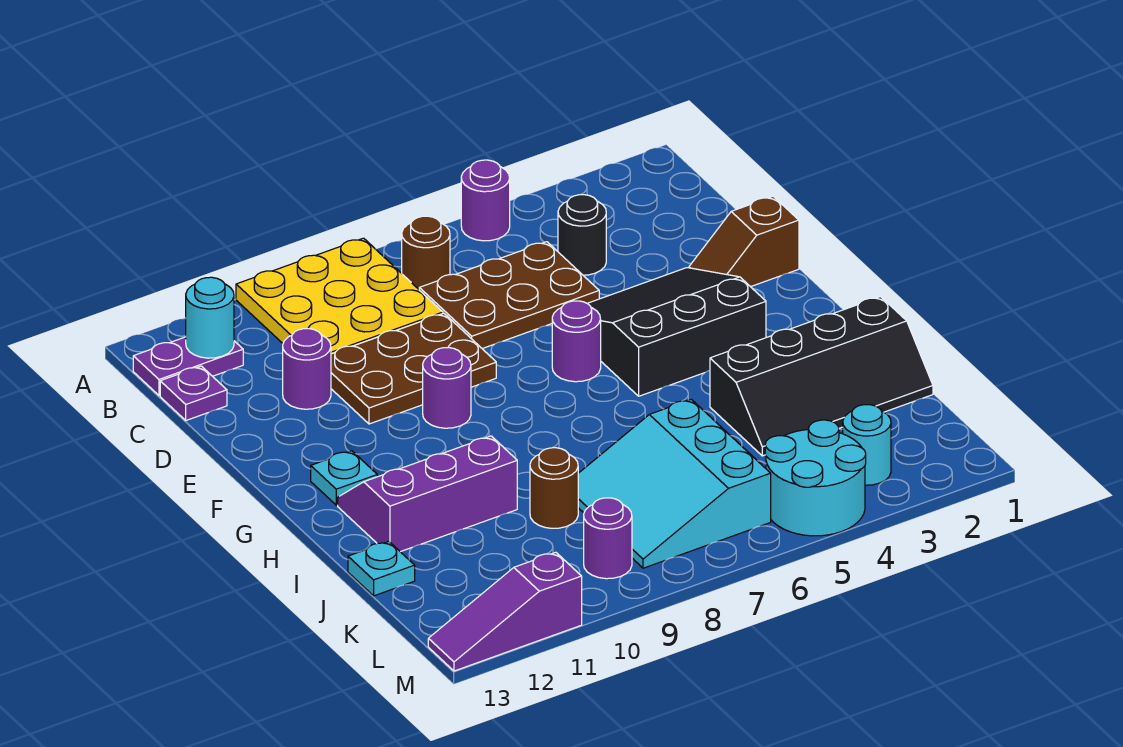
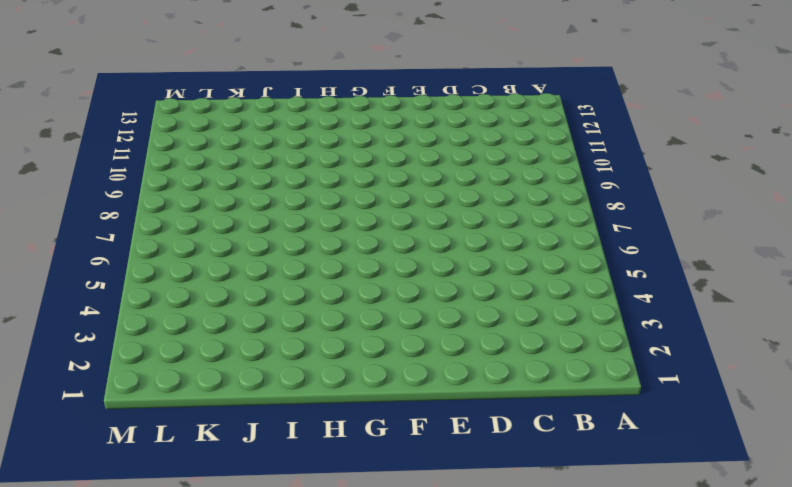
none -> purple 1x1 round brick [461,160,510,241]
none -> yellow 3x3 plate [236,238,443,354]
none -> brown 1x1 round brick [402,216,450,289]

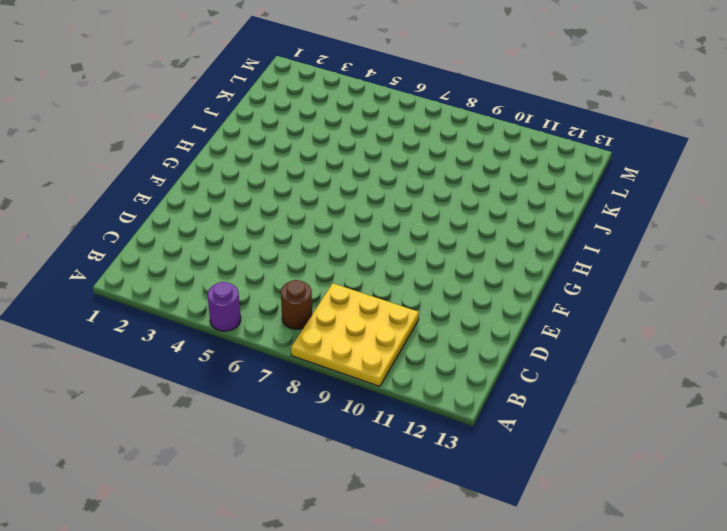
none -> purple 1x2 plate [133,337,243,395]
none -> black 1x1 round brick [558,195,606,275]
none -> brown 2x3 plate [419,242,599,349]

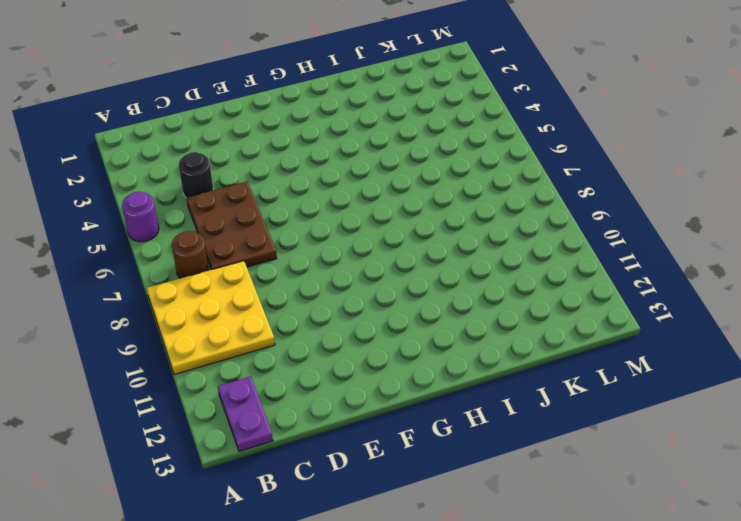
none -> purple 1x1 plate [160,366,227,420]
none -> brown 2x3 plate [331,313,496,424]
none -> purple 1x1 round brick [283,329,331,409]

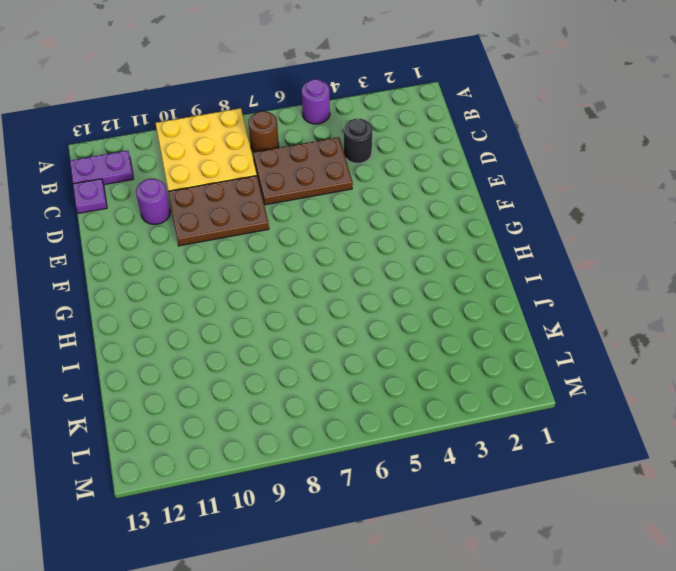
none -> brown 1x2 slope [689,196,799,287]
none -> black 3x3 slope [587,268,766,396]
none -> purple 1x1 round brick [552,301,601,382]

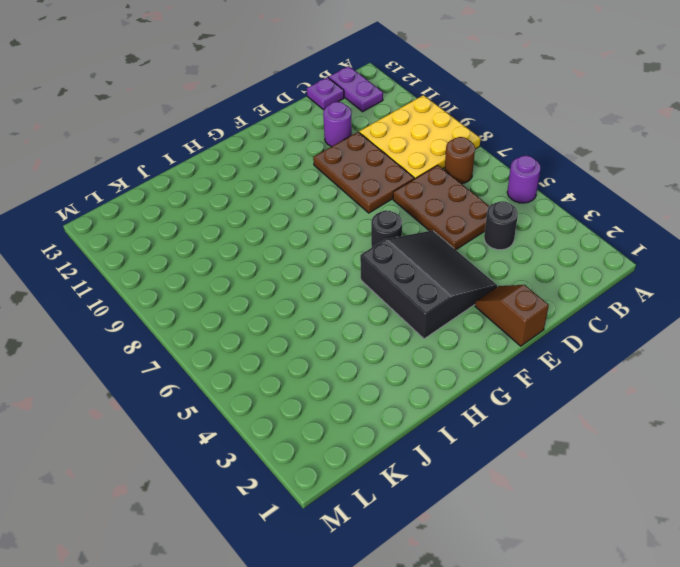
black 1x1 round brick [371,210,402,247] -> purple 1x1 round brick [552,301,601,382]
none -> purple 1x1 round brick [423,348,471,428]
none -> cyan 1x1 plate [311,451,377,505]
none -> purple 2x3 slope [338,436,517,552]

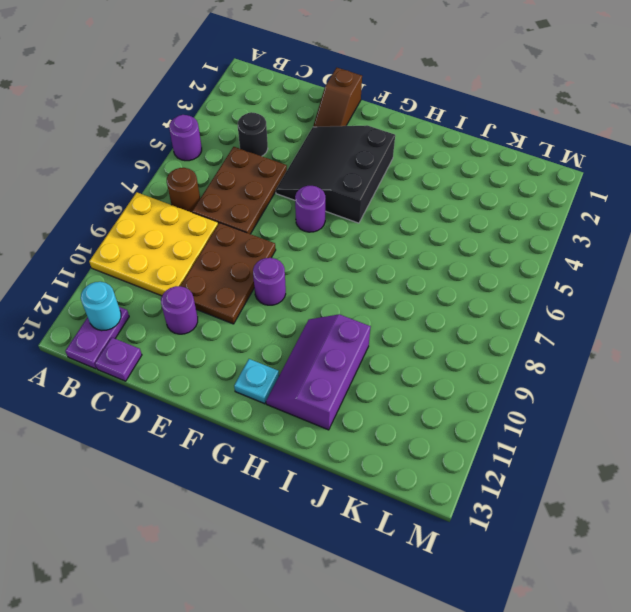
none -> black 2x4 slope [710,297,933,456]
none -> cyan 3x3 slope [578,399,771,568]
none -> brown 1x1 round brick [530,448,578,528]

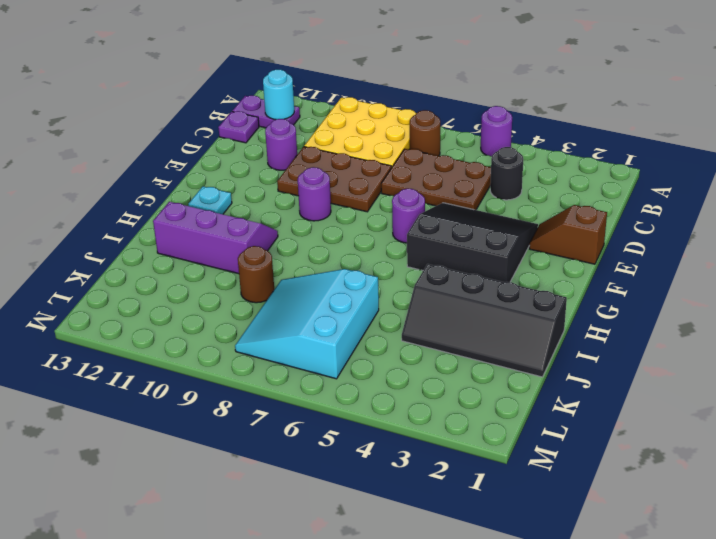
none -> cyan 1x1 plate [348,542,415,596]
none -> cyan 1x1 round brick [843,405,891,485]
none -> cyan 2x2 round brick [765,420,866,536]

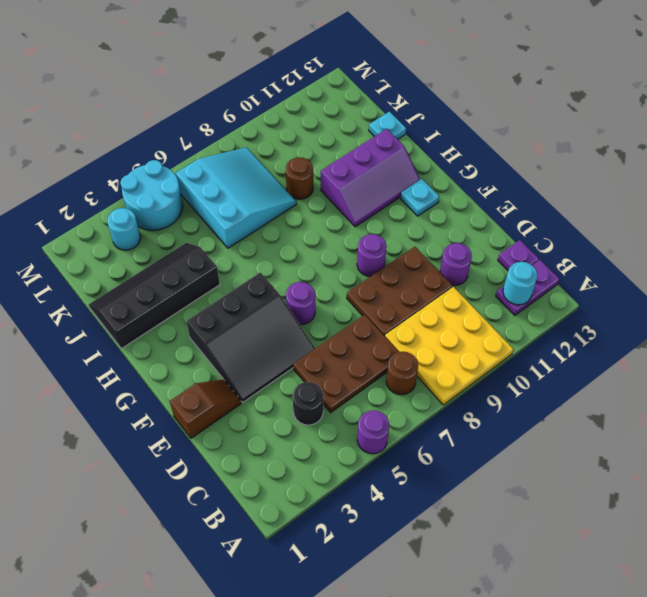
none -> purple 1x1 round brick [584,498,632,579]
none -> purple 1x3 slope [428,552,582,671]

